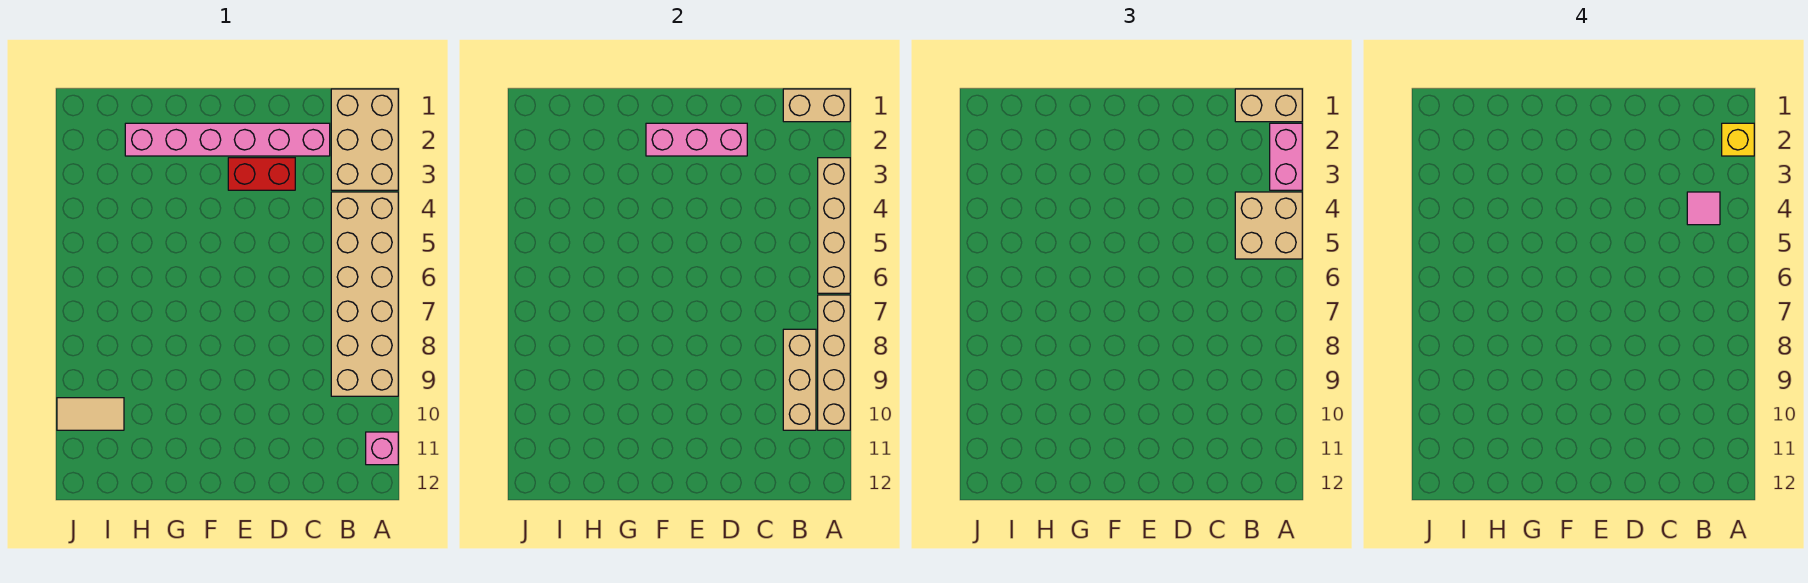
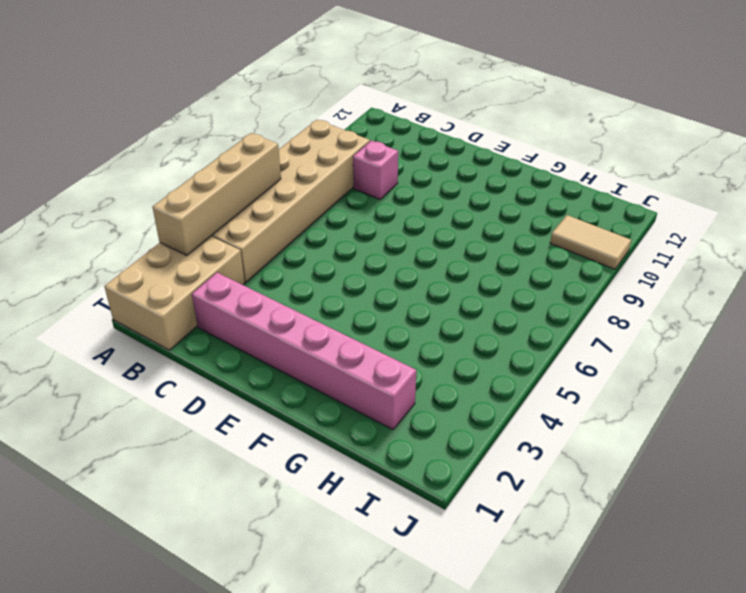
pink 1x1 brick [353,141,398,199] -> pink 1x1 brick moved to [366,432,398,465]
none -> red 1x2 brick [228,158,295,190]
none -> tan 1x2 brick [783,89,850,122]
none -> tan 1x4 brick [818,295,850,430]

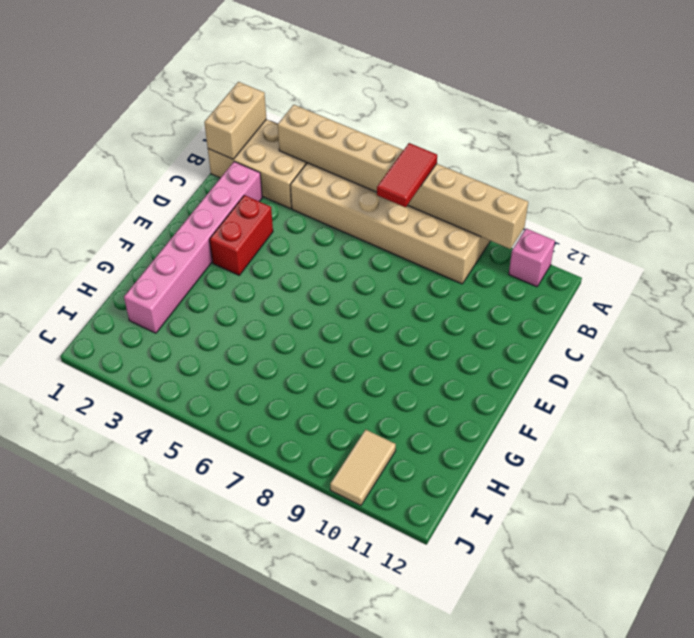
red 1x2 tile [377,143,437,207] -> none
none -> tan 1x3 brick [783,329,816,430]
none -> pink 1x3 brick [646,123,747,156]
none -> tan 1x2 brick [1235,89,1302,122]

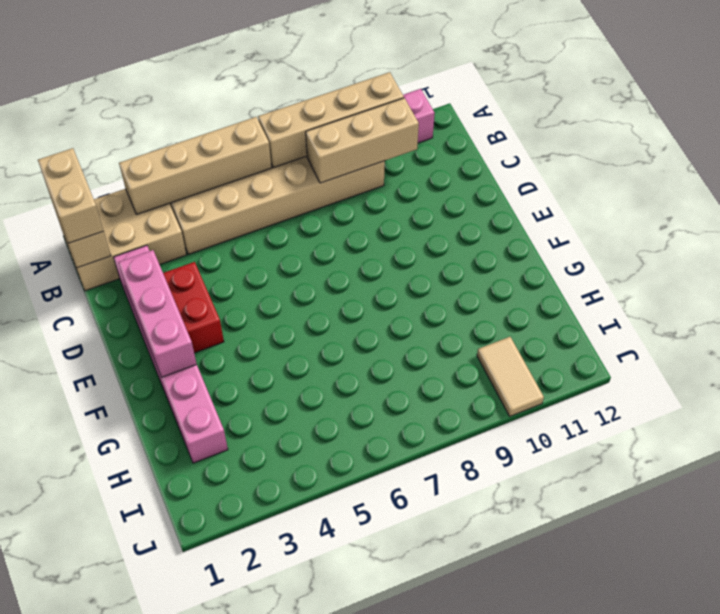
none -> pink 1x2 brick [1270,123,1302,190]
none -> tan 2x2 brick [1235,192,1302,259]
none -> yellow 1x1 brick [1722,123,1754,156]

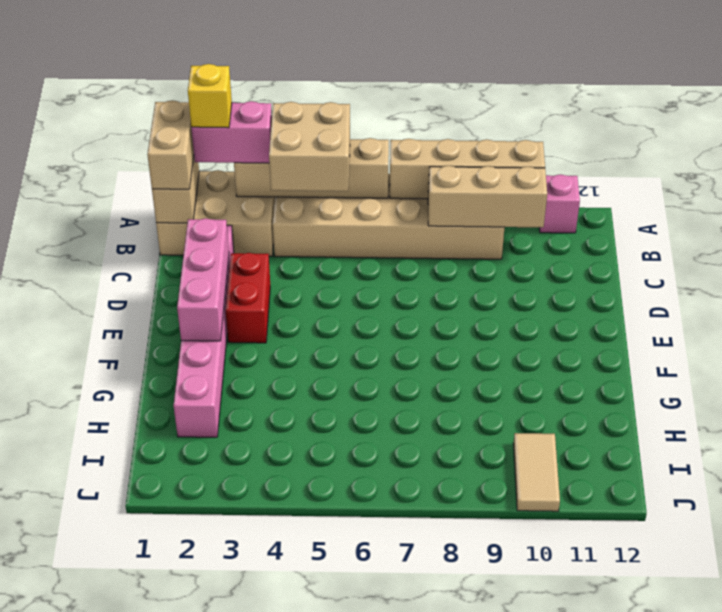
none -> pink 1x1 tile [1687,192,1720,225]

